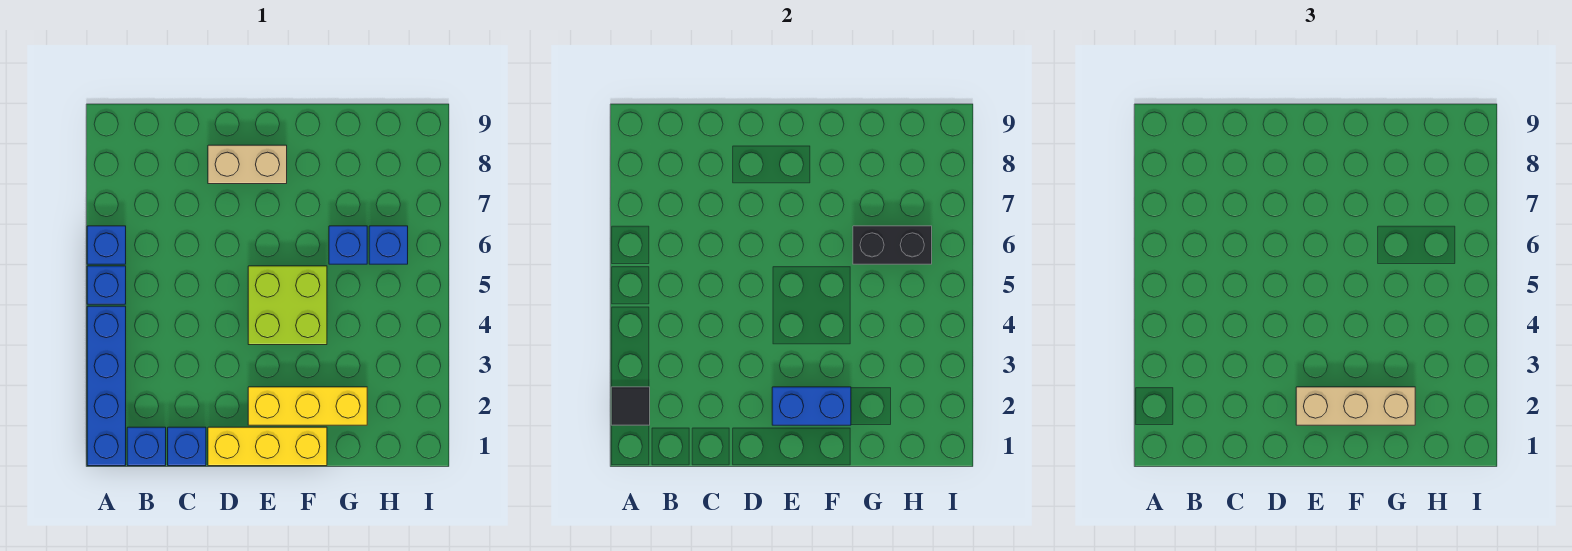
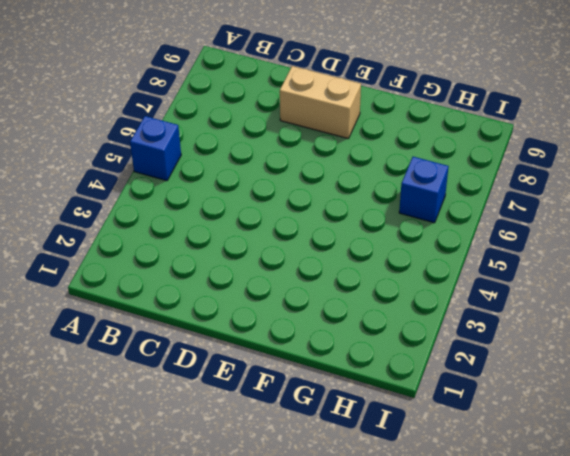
none -> blue 1x4 brick [87,306,126,466]
none -> blue 1x1 brick [87,226,126,264]
none -> blue 1x1 brick [127,427,166,466]

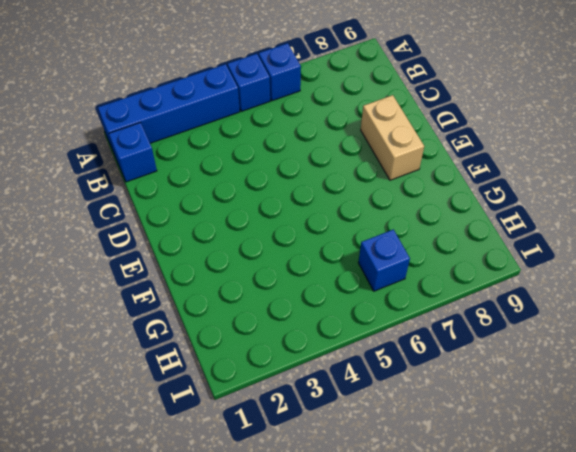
none -> blue 1x1 brick [168,427,206,466]
none -> yellow 1x3 brick [208,427,327,466]
none -> yellow 1x3 brick [248,387,367,425]

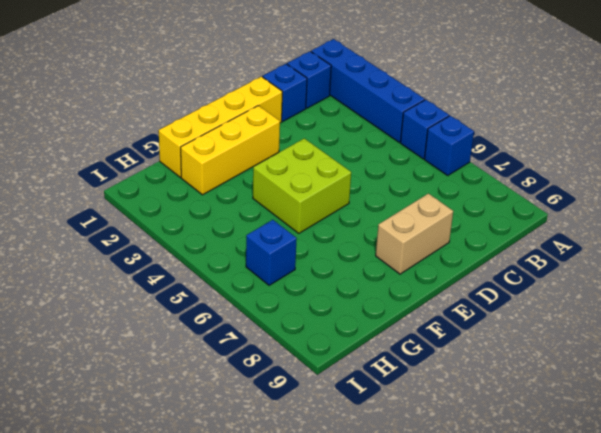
yellow 1x4 brick [159,77,282,177] -> yellow 1x3 brick [208,427,327,466]
none -> blue 1x1 brick [329,226,367,264]
none -> black 1x1 tile [611,387,650,425]
none -> blue 1x2 brick [772,387,851,425]

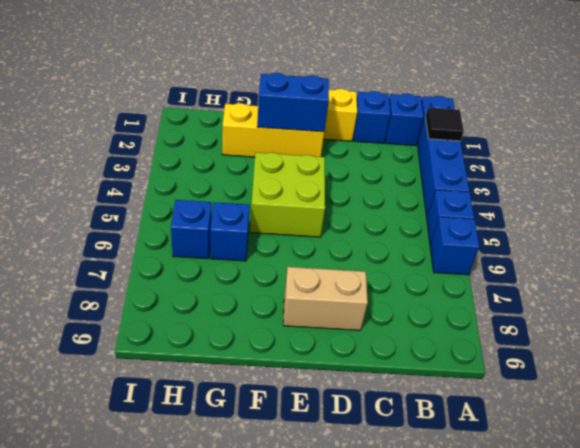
none -> black 1x2 brick [853,226,932,264]
none -> tan 1x3 brick [1296,387,1415,425]

